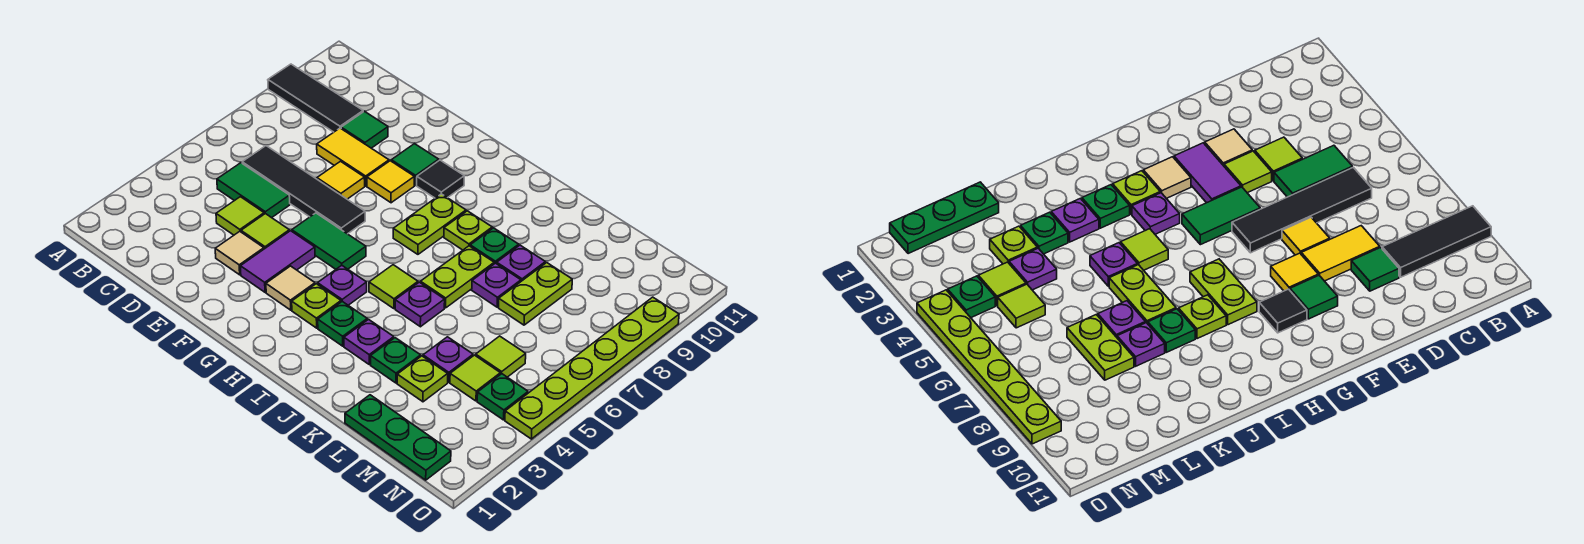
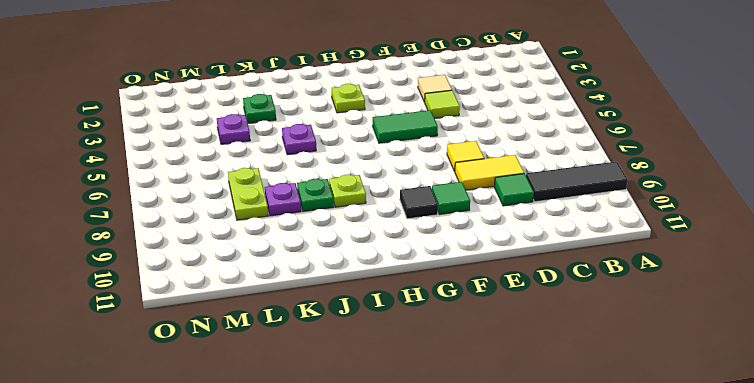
none -> green 1x2 tile [217,163,290,218]
none -> black 1x4 tile [242,146,365,234]
none -> lime 1x1 tile [216,197,264,235]
none -> purple 1x2 tile [240,231,315,292]

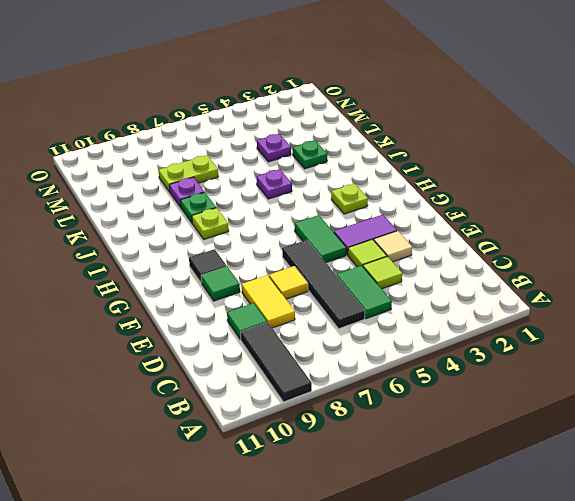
none -> yellow 1x1 tile [367,161,414,203]
none -> tan 1x1 tile [266,266,315,310]
none -> purple 1x1 plate [318,265,367,305]
none -> lime 1x2 plate [393,194,466,254]

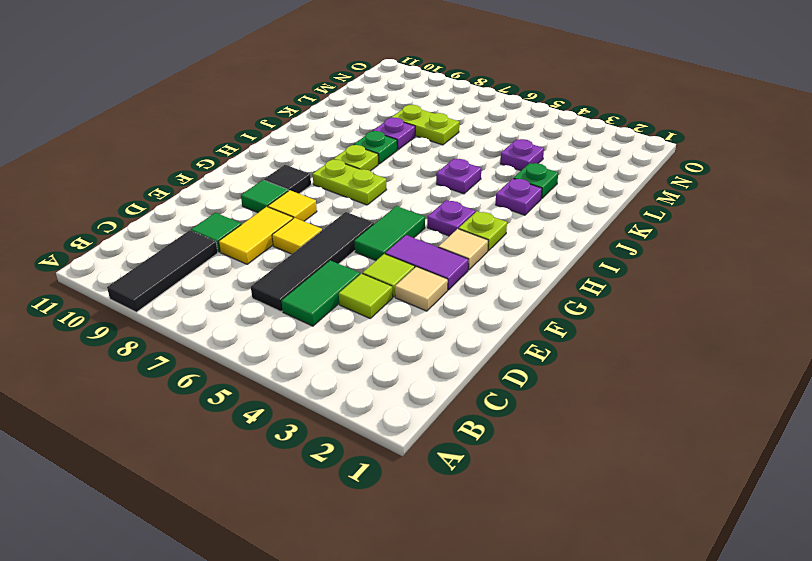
none -> green 1x1 plate [318,301,367,346]
none -> lime 1x1 tile [369,265,418,309]
none -> lime 1x2 plate [421,246,494,308]
none -> purple 1x1 plate [472,263,521,307]

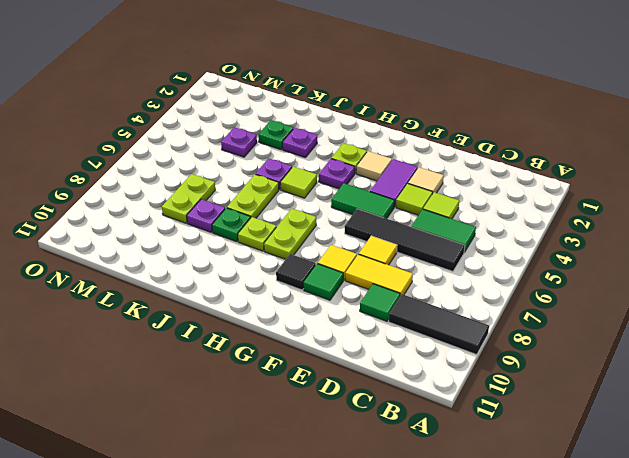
none -> green 1x1 plate [318,301,367,346]
none -> purple 1x1 plate [472,263,521,307]
none -> green 1x3 plate [345,395,451,480]
none -> lime 1x1 plate [397,356,448,402]

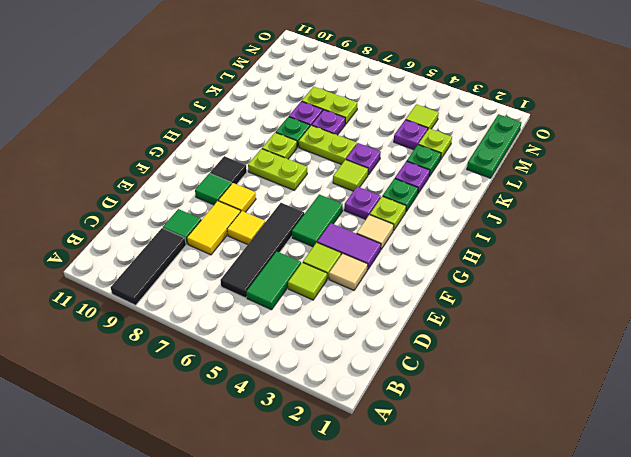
none -> lime 1x1 tile [476,336,526,377]
none -> green 1x1 plate [477,374,528,420]
none -> lime 1x6 plate [505,297,679,439]

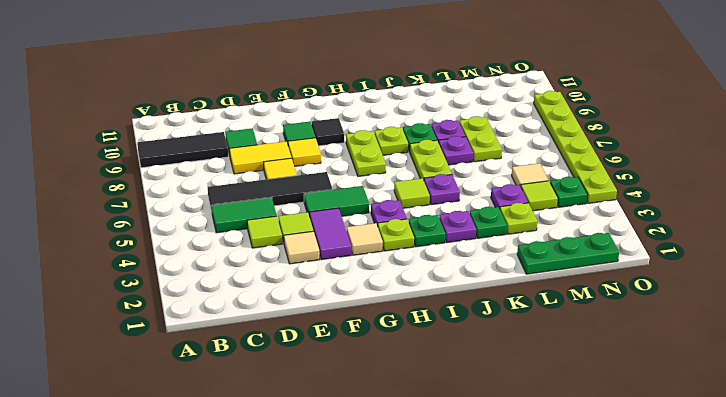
tan 1x1 tile [512,163,549,186] -> lime 1x1 tile [476,336,526,377]

